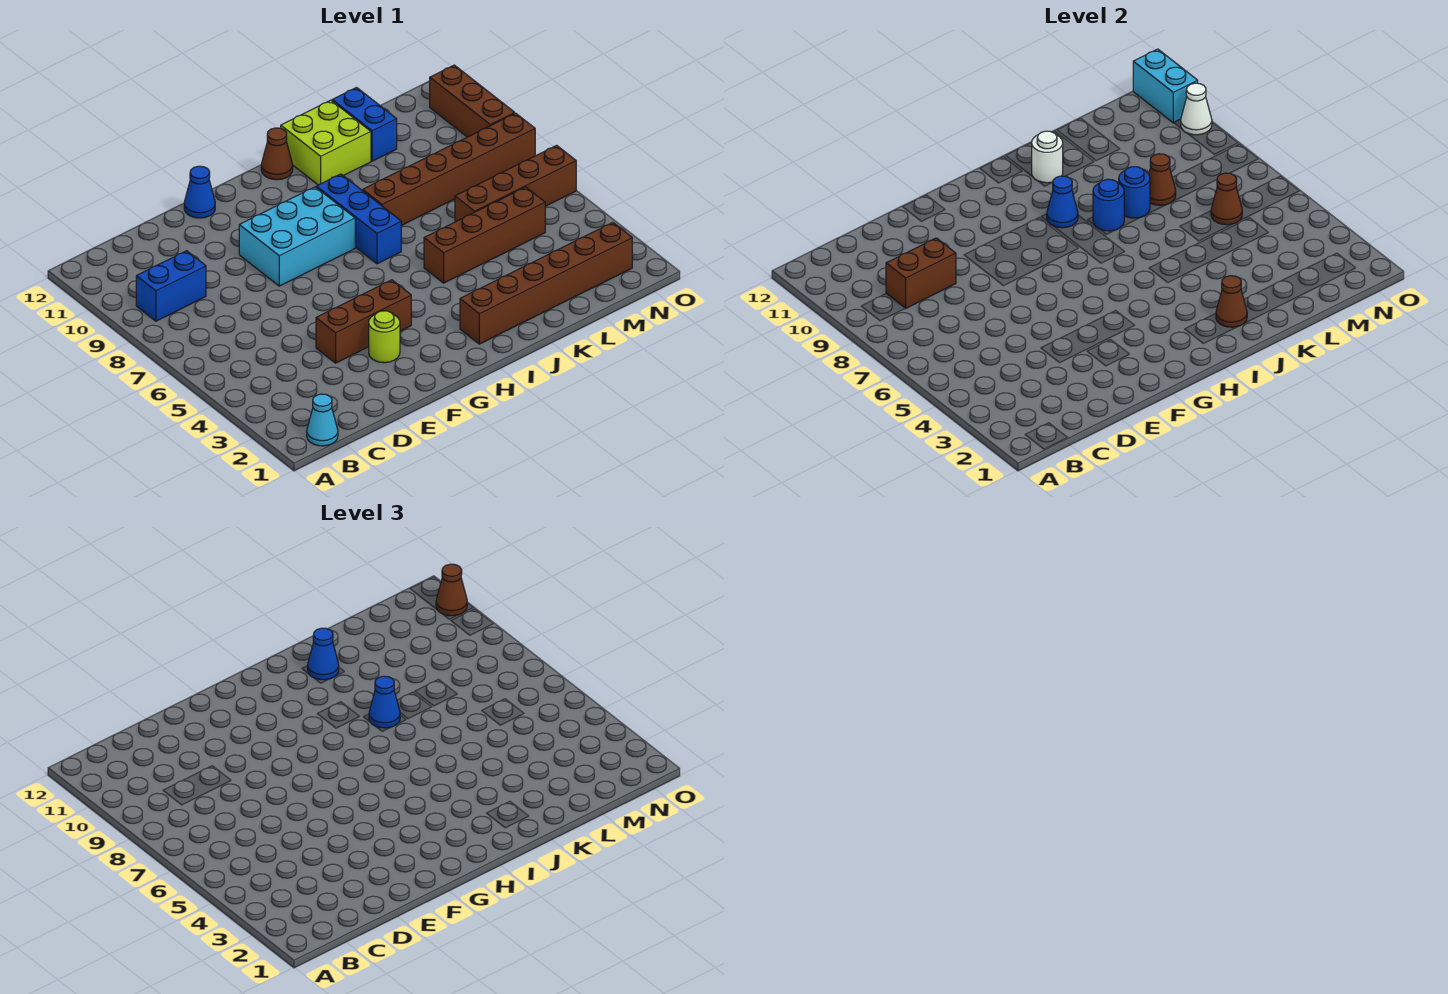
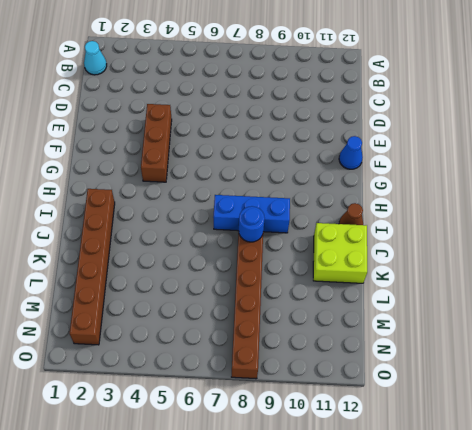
none -> blue 1x2 brick [136,251,206,321]
none -> lime 1x1 round brick [369,311,400,363]
none -> cyan 2x3 brick [239,187,355,286]

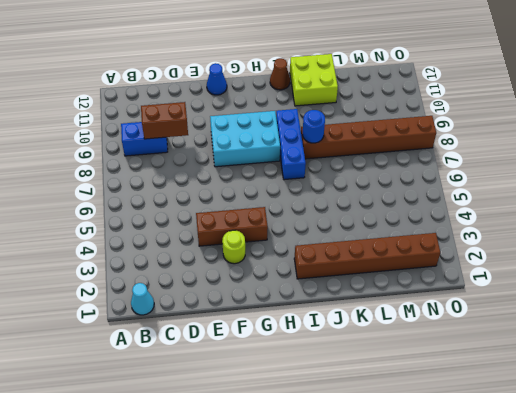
none -> brown 1x4 brick [424,187,545,283]
none -> brown 1x4 brick [455,145,576,222]
none -> blue 1x2 brick [332,88,397,161]

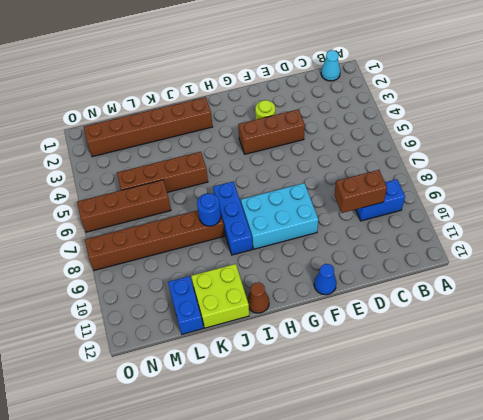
none -> brown 1x3 brick [430,65,515,137]
none -> blue 1x1 cone [1047,176,1078,228]
none -> brown 1x1 cone [1216,276,1247,327]

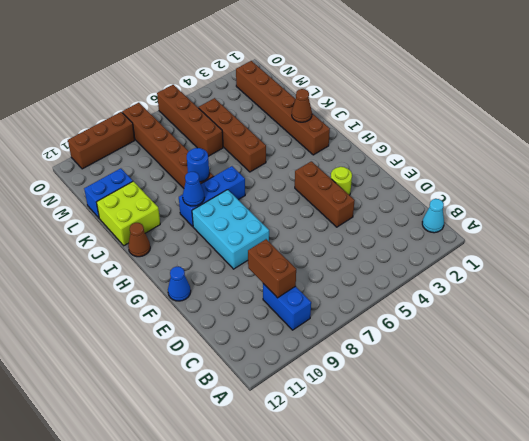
none -> white 1x1 round brick [1032,131,1063,183]
none -> blue 1x1 round brick [1119,167,1150,218]
none -> brown 1x1 cone [1149,154,1176,205]

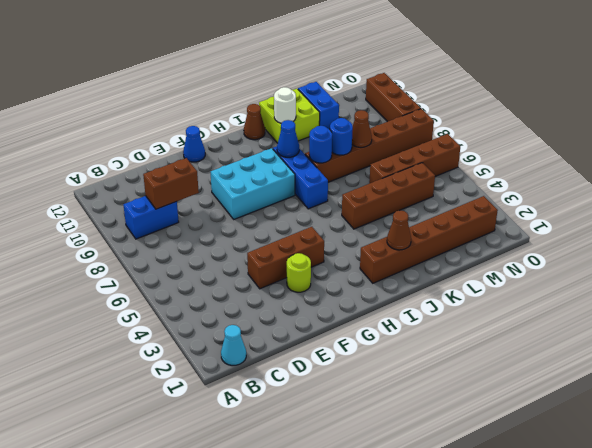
none -> brown 1x1 cone [1211,173,1242,225]
none -> white 1x1 cone [1181,83,1212,135]
none -> cyan 1x2 brick [1133,49,1198,123]

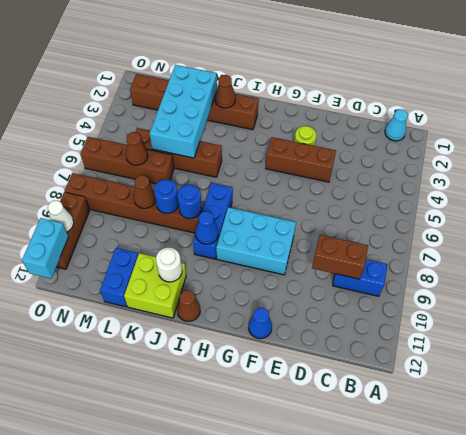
cyan 2x4 brick [149,65,217,158] -> none
none -> blue 1x1 cone [369,676,400,728]
none -> blue 1x1 cone [308,628,339,680]
none -> brown 1x1 cone [436,564,467,616]

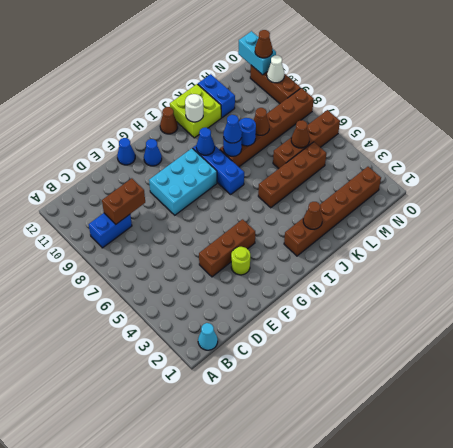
blue 1x1 cone [144,139,162,166] -> blue 1x1 cone moved to [308,628,339,680]

